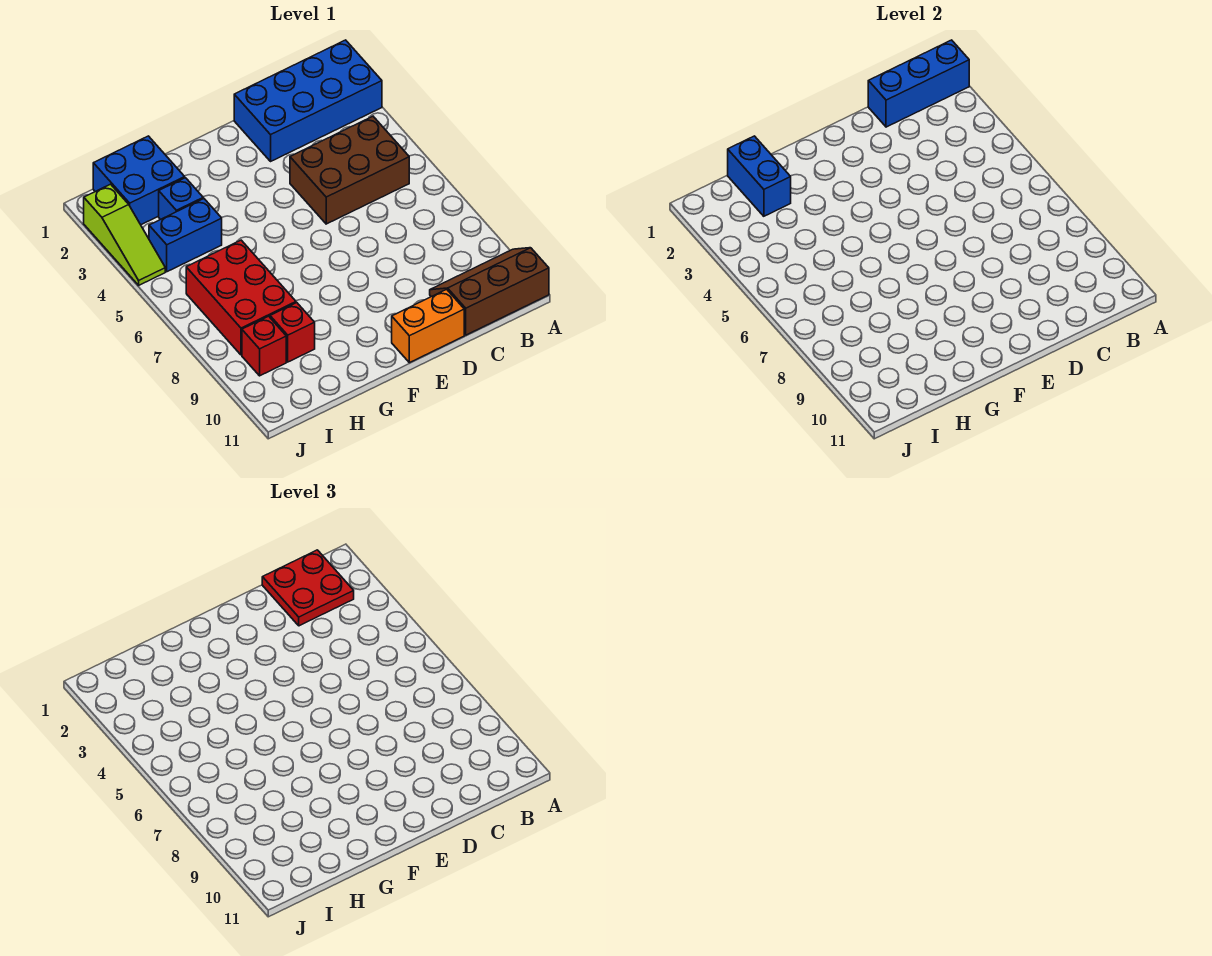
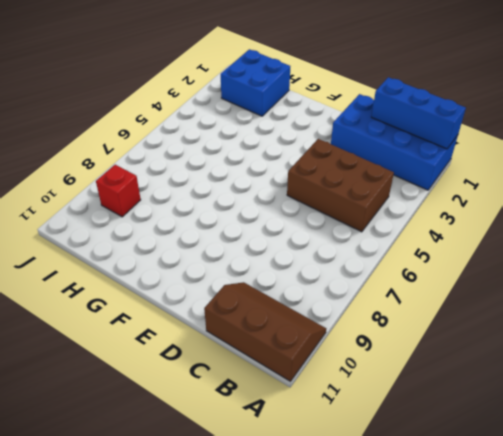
none -> orange 1x2 brick [392,289,464,363]
none -> blue 1x1 brick [159,178,203,220]
none -> blue 1x2 brick [149,199,222,272]

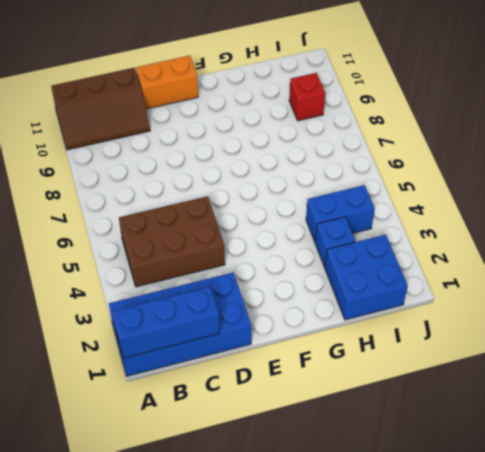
none -> red 2x3 brick [186,240,296,355]
none -> red 1x1 brick [270,303,315,362]
none -> lime 1x3 slope [84,184,165,285]

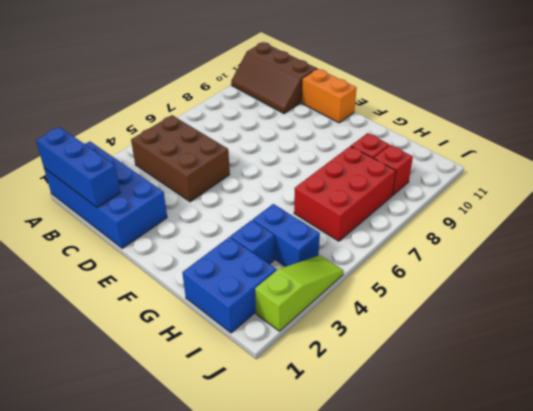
none -> blue 1x2 brick [728,136,791,216]
none -> red 2x2 plate [262,550,354,626]

